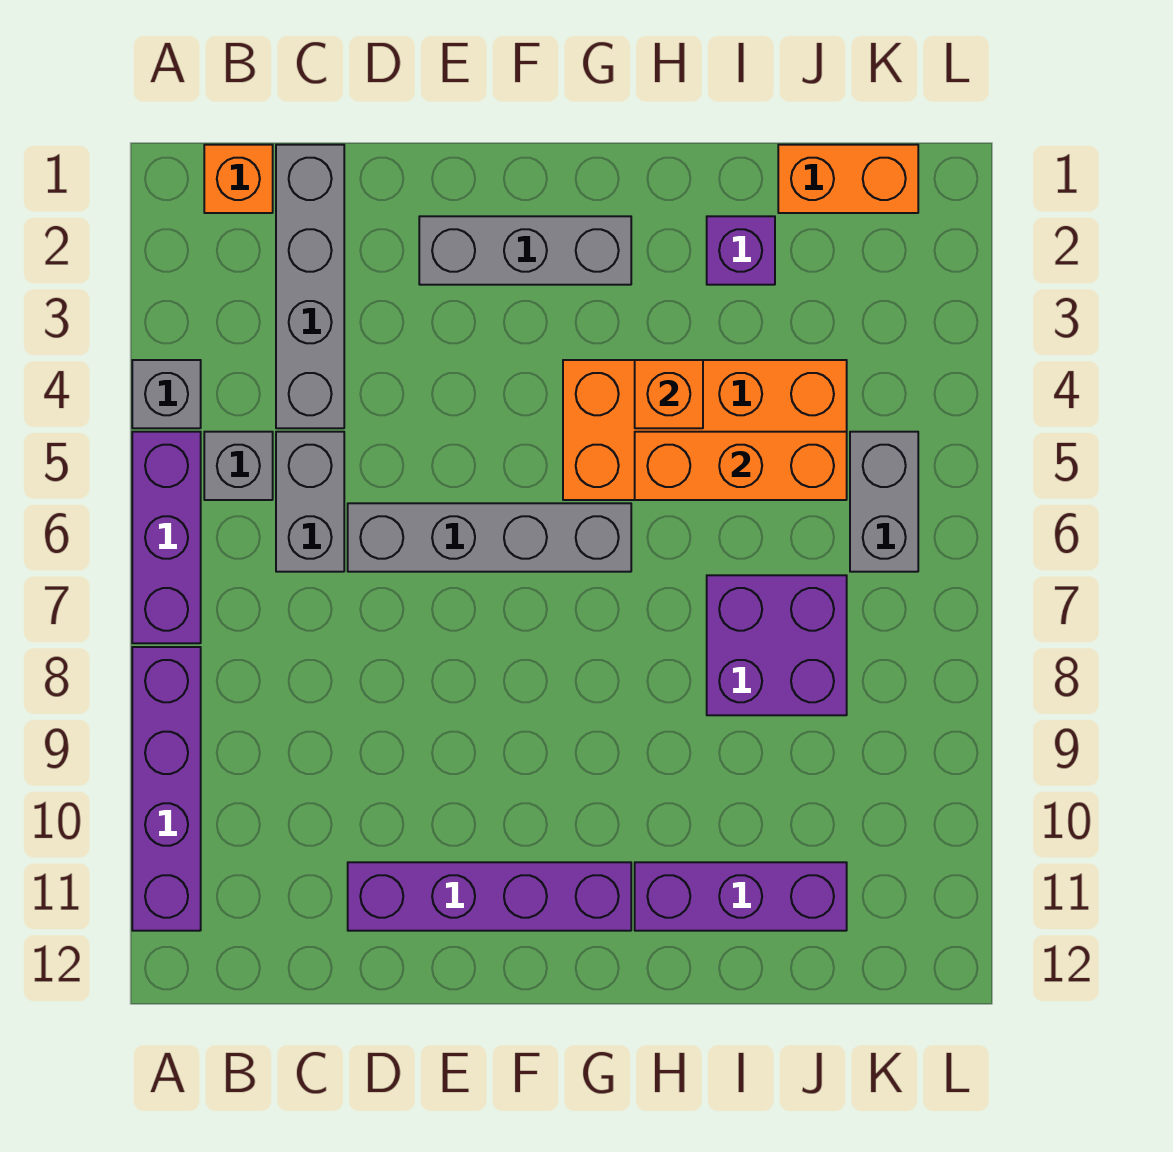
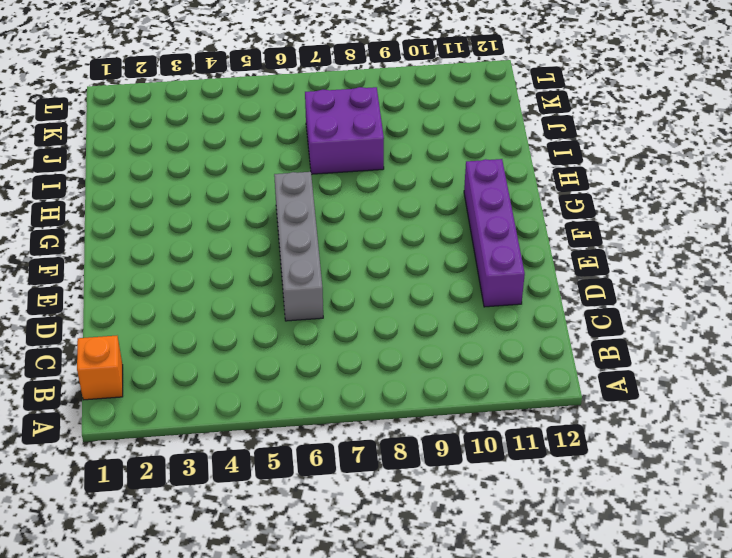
none -> grey 1x1 brick [132,360,201,428]
none -> purple 1x3 brick [132,432,201,643]
none -> purple 1x4 brick [132,647,201,931]

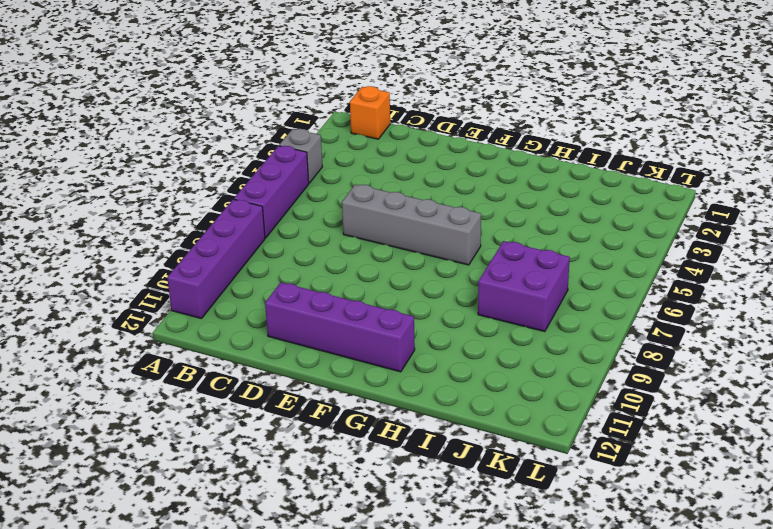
none -> grey 1x1 brick [204,432,273,500]
none -> grey 1x4 brick [276,145,344,428]
none -> grey 1x2 brick [276,432,344,572]

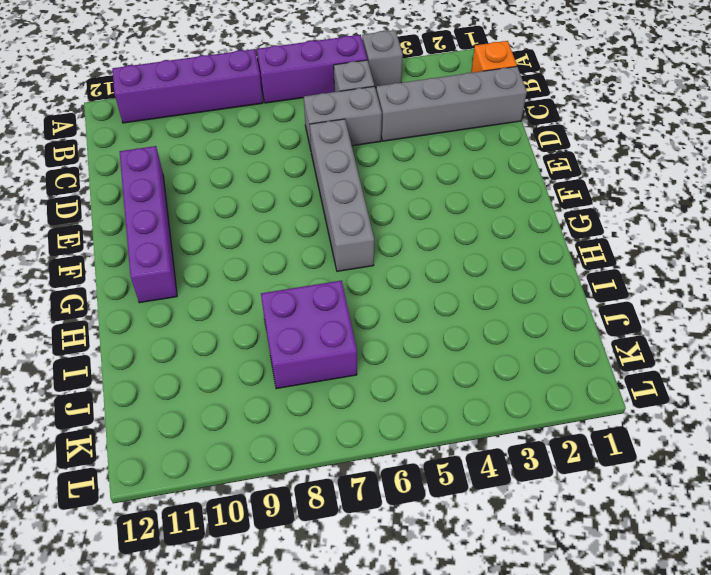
none -> grey 1x3 brick [419,216,631,285]
none -> orange 2x4 brick [563,360,847,500]
none -> purple 1x3 brick [635,862,847,931]

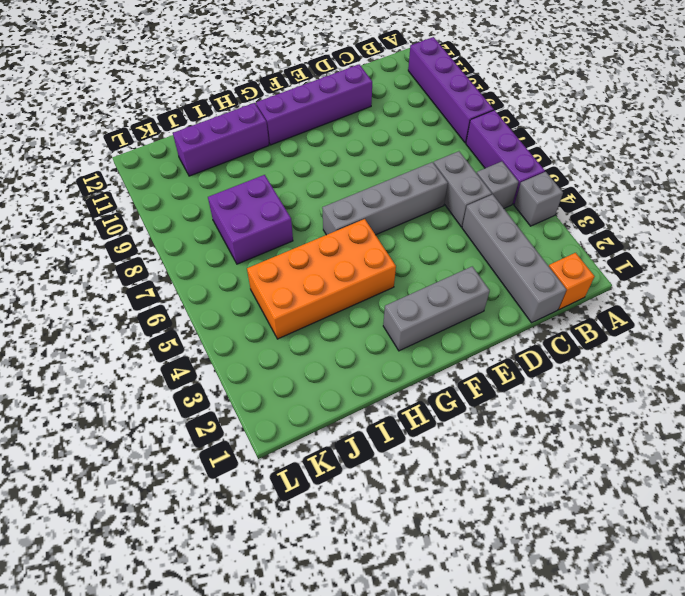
none -> purple 1x1 brick [707,216,775,285]
none -> orange 1x2 brick [778,145,918,213]
none -> grey 1x2 brick [850,432,918,572]

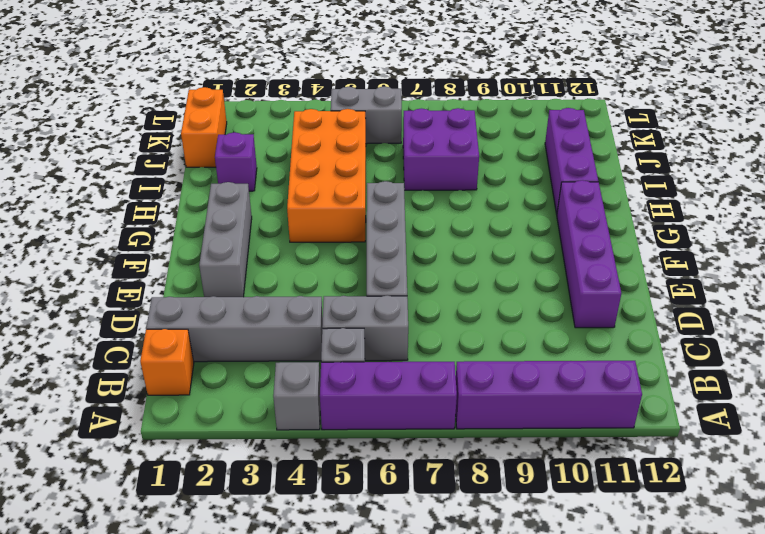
none -> orange 1x1 brick [635,360,703,428]
none -> orange 1x3 brick [635,432,847,500]

